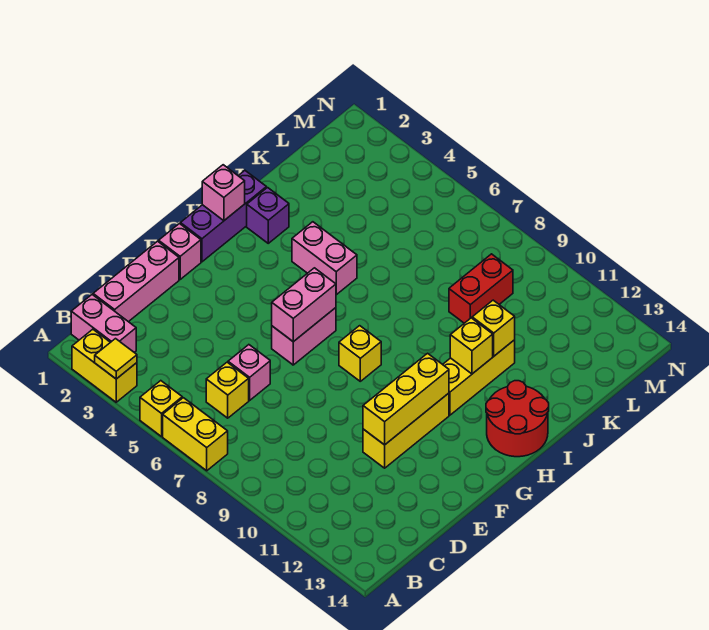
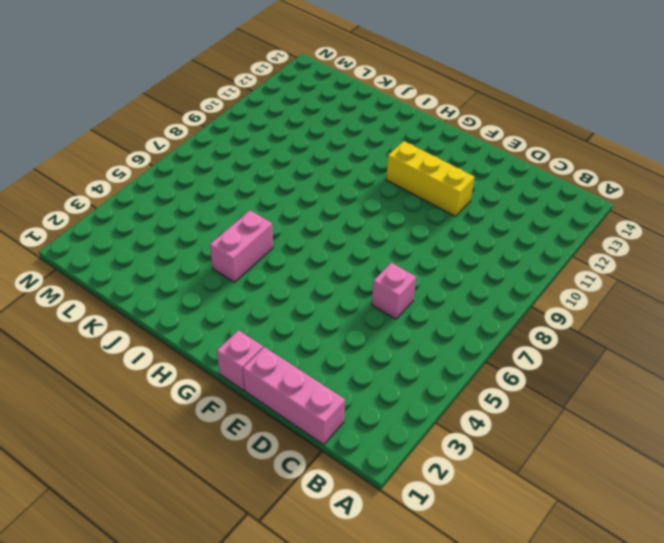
none -> yellow 1x2 brick [72,329,137,402]
none -> yellow 1x1 brick [140,381,182,437]
none -> yellow 1x2 brick [163,398,228,471]

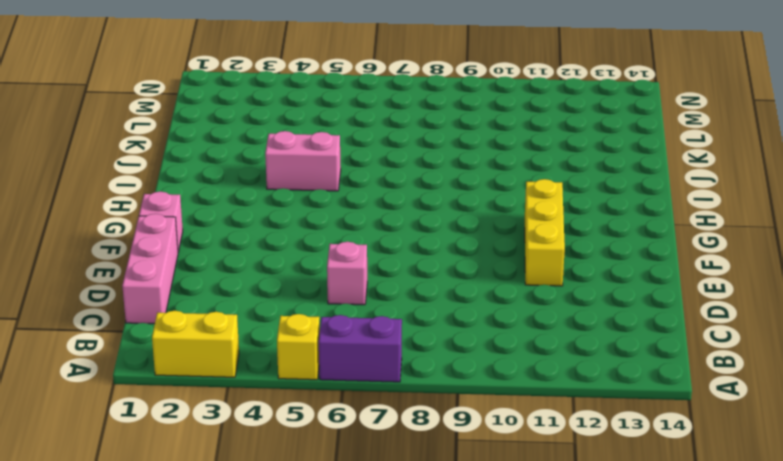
purple 1x2 brick [319,315,402,382] -> yellow 1x2 brick [163,398,228,471]
none -> pink 1x2 brick [71,295,136,352]
none -> yellow 1x1 brick [206,362,249,418]
none -> pink 1x2 brick [272,308,336,365]

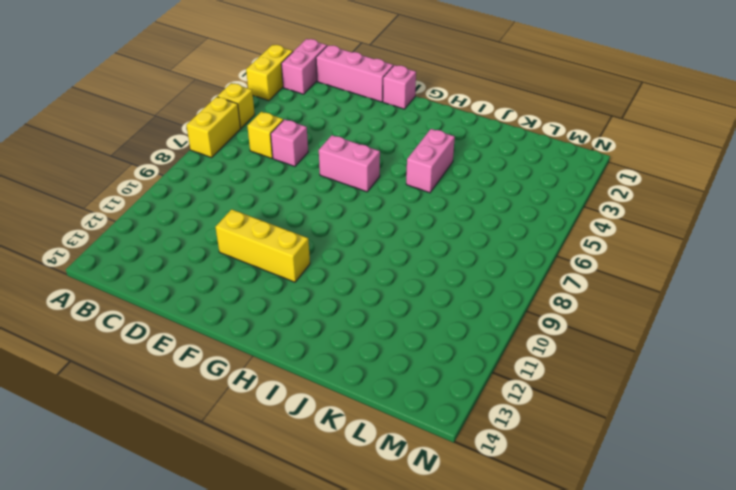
none -> purple 1x3 brick [180,171,266,262]
none -> yellow 1x1 brick [339,326,381,381]
none -> yellow 1x3 brick [443,340,515,415]

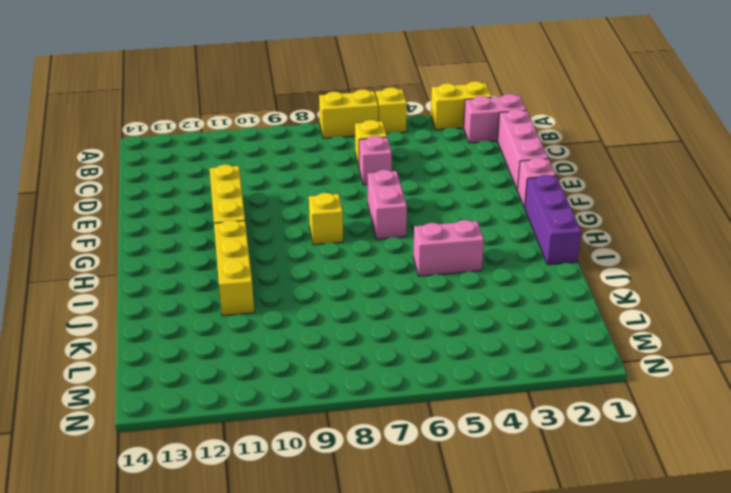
none -> red 2x2 round brick [486,381,549,457]
none -> purple 1x1 brick [247,188,289,243]
none -> red 1x2 brick [449,254,513,323]

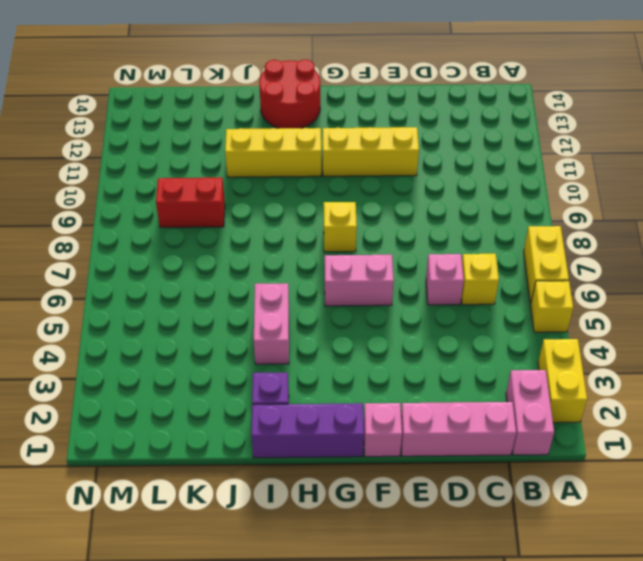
none -> yellow 1x1 tile [95,339,137,379]
none -> yellow 1x3 brick [363,353,449,445]
none -> pink 1x2 brick [272,268,336,342]

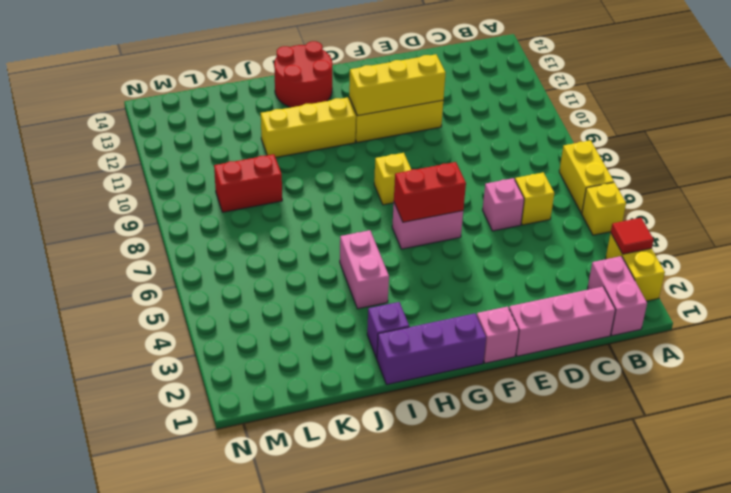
red 1x1 tile [611,218,654,254] -> yellow 1x1 tile [95,339,137,379]
red 1x2 brick [394,162,466,222] -> pink 1x2 brick [272,268,336,342]
none -> pink 1x1 brick [202,165,245,221]
none -> yellow 1x1 brick [450,318,493,374]
none -> yellow 1x1 brick [472,300,515,356]

